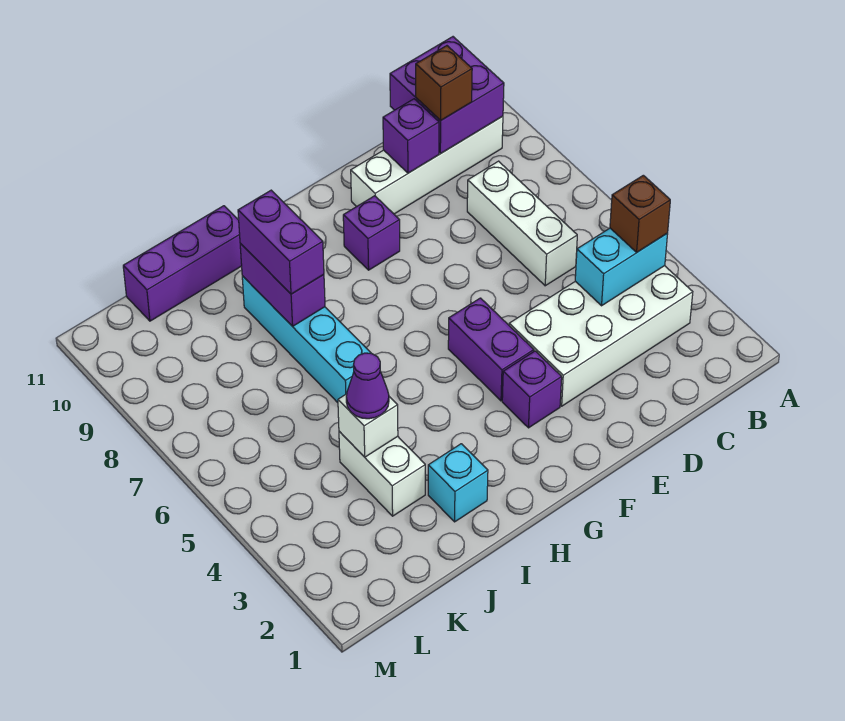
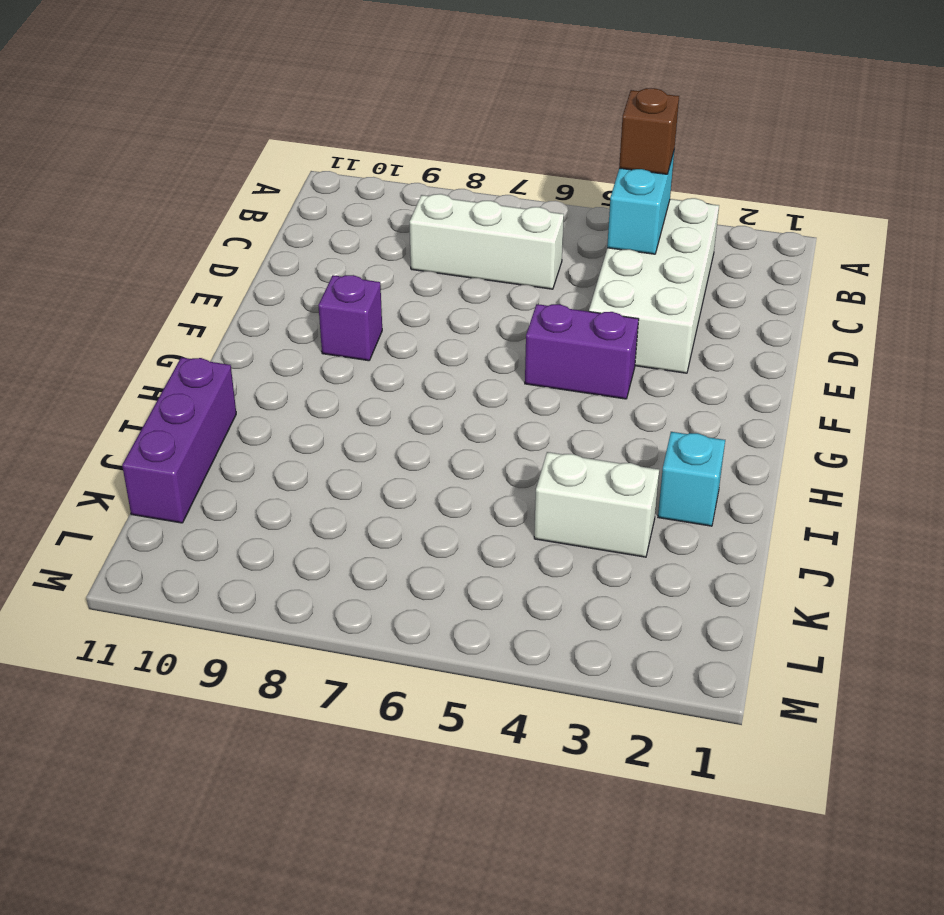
none -> white 1x4 brick [351,116,503,214]
none -> purple 1x1 brick [502,351,562,428]
none -> cyan 1x4 brick [242,276,372,403]

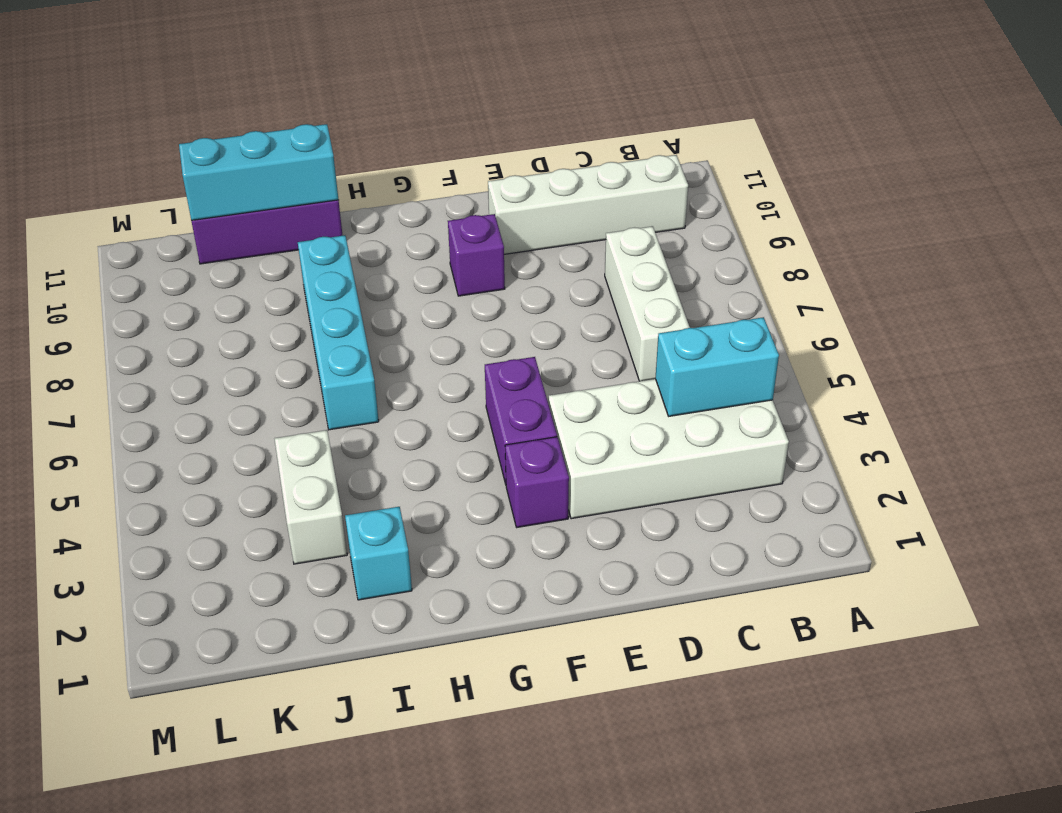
cyan 1x3 brick [179,124,339,220] -> none
none -> purple 2x2 brick [390,37,504,153]
none -> purple 1x1 brick [383,99,439,173]
none -> purple 1x2 brick [240,244,325,326]

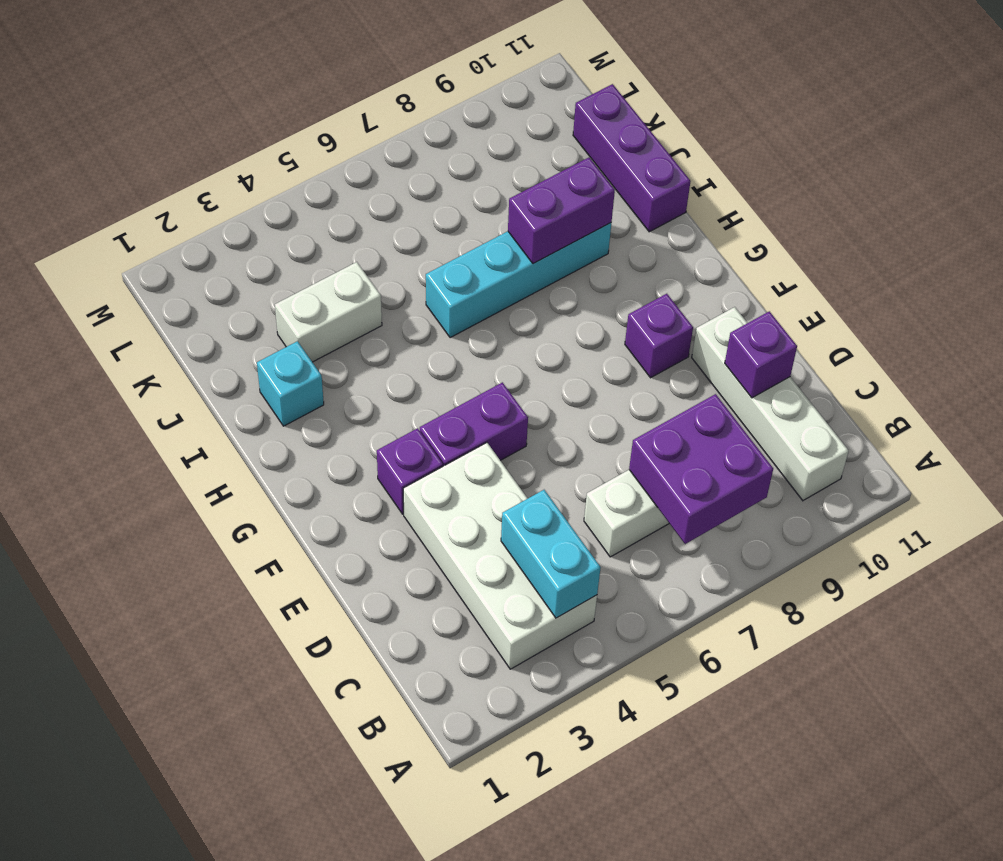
purple 2x2 brick [629,394,773,544] -> purple 2x2 brick moved to [390,37,504,153]
none -> white 1x1 brick [338,394,398,457]
none -> brown 1x1 brick [610,175,670,252]
none -> brown 1x1 brick [416,46,472,121]

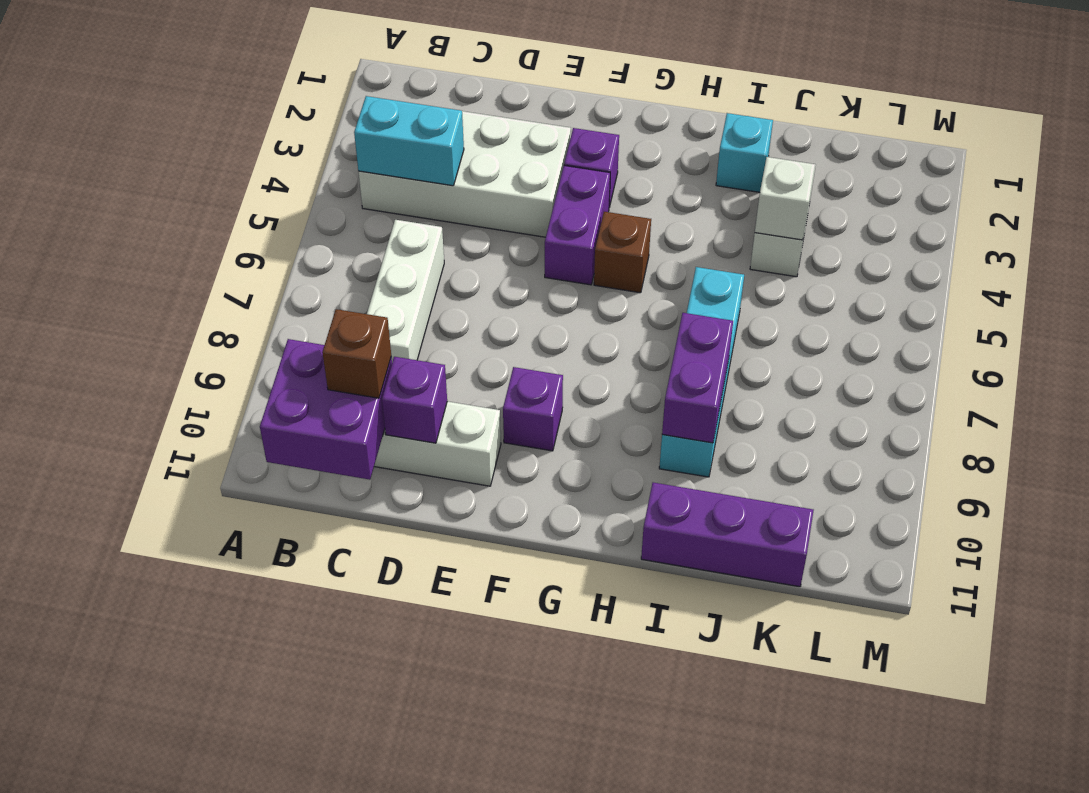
brown 1x1 brick [594,212,651,293] -> brown 1x1 brick moved to [610,175,670,252]
none -> purple 1x2 brick [238,190,324,294]
none -> purple 1x1 cone [346,353,389,419]

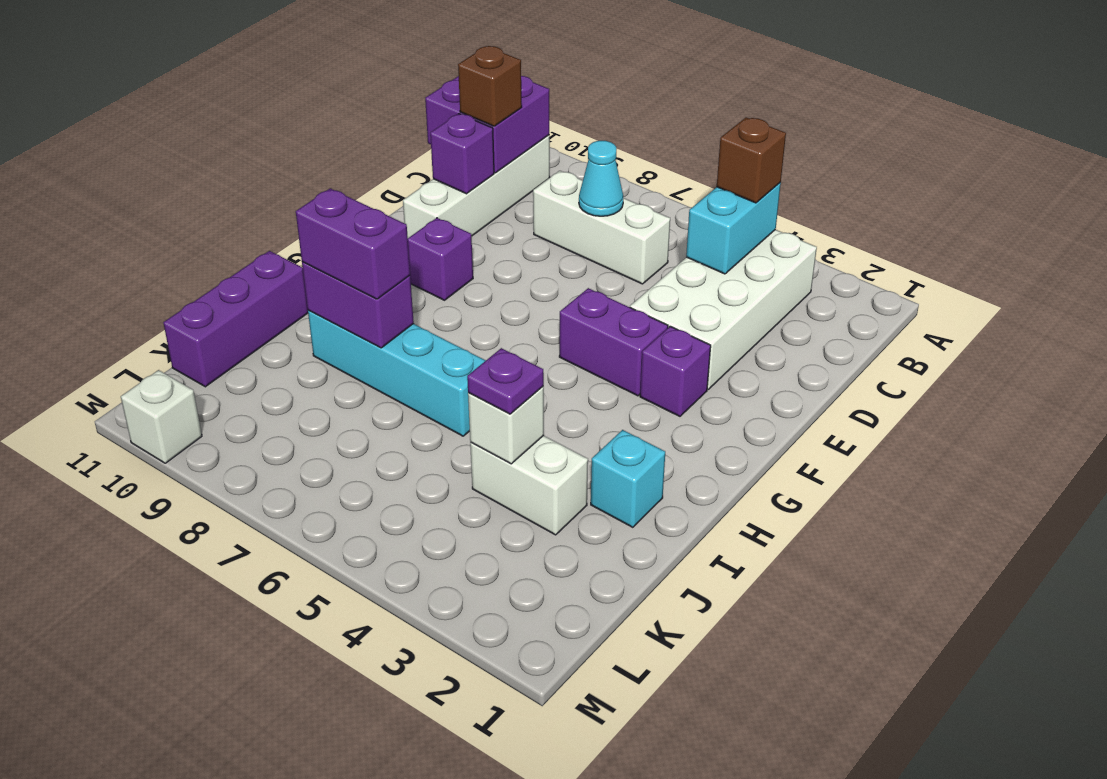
cyan 1x1 cone [579,141,623,216] -> none
purple 1x1 plate [467,348,544,414] -> purple 1x1 cone [346,353,389,419]
white 1x1 brick [121,370,202,463] -> none

